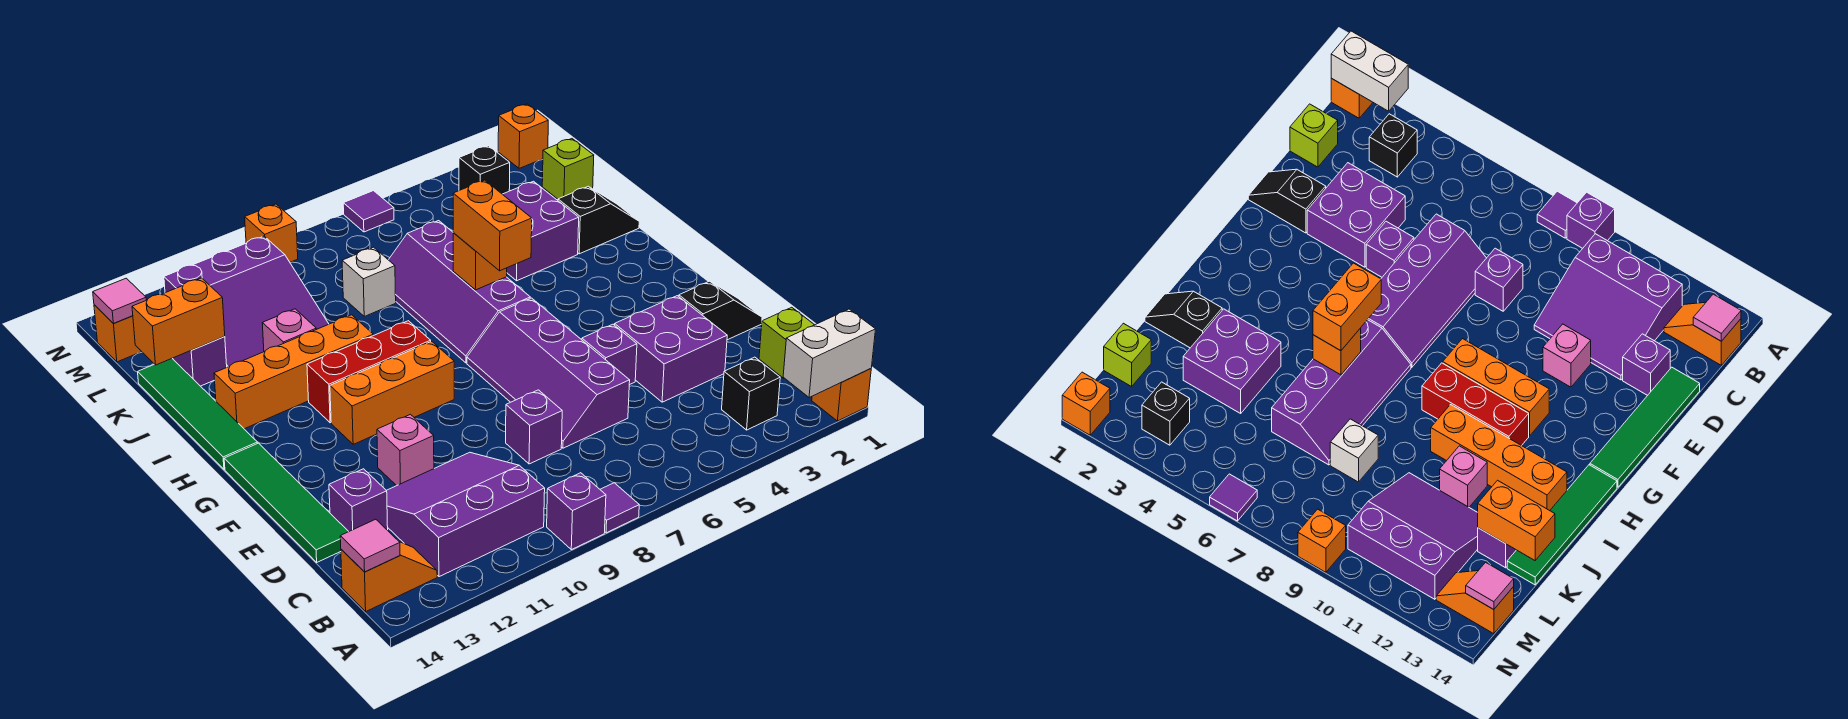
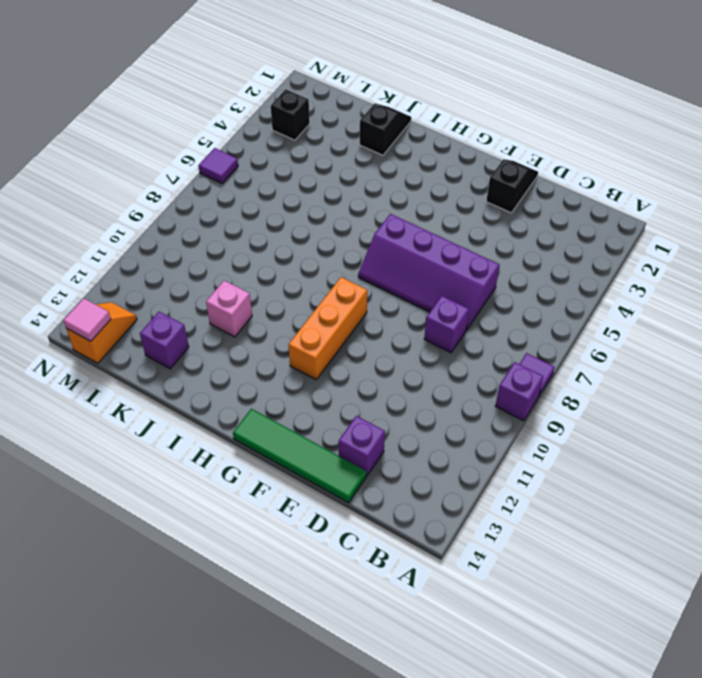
none -> orange 1x1 brick [812,369,871,421]
none -> black 1x1 brick [722,357,780,430]
none -> purple 3x3 slope [386,452,545,577]
none -> orange 1x2 slope [341,542,437,611]

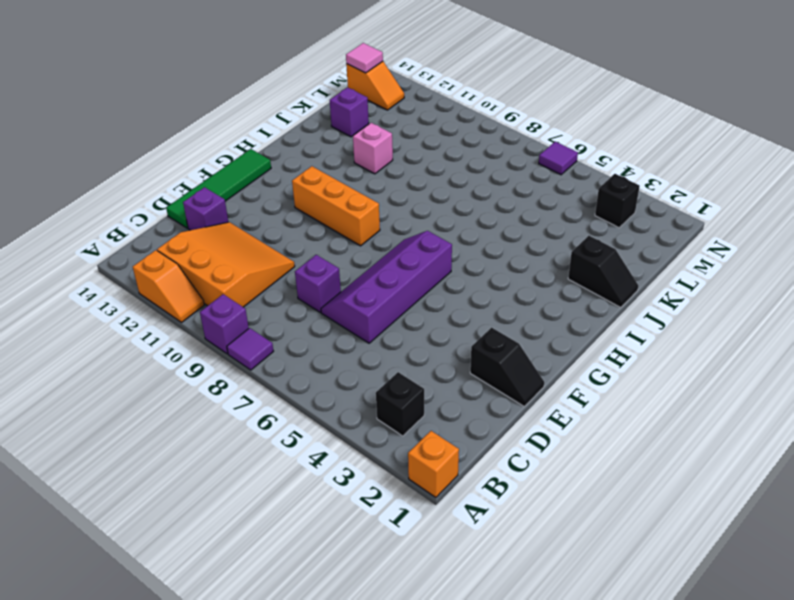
orange 1x2 slope [133,250,204,322] -> orange 1x2 slope moved to [341,542,437,611]
orange 3x3 slope [157,222,295,307] -> purple 3x3 slope [386,452,545,577]
none -> lime 1x1 brick [759,307,814,378]
none -> purple 2x2 brick [615,296,727,402]
none -> purple 1x1 brick [582,324,637,385]
none -> pink 1x1 brick [377,414,434,486]

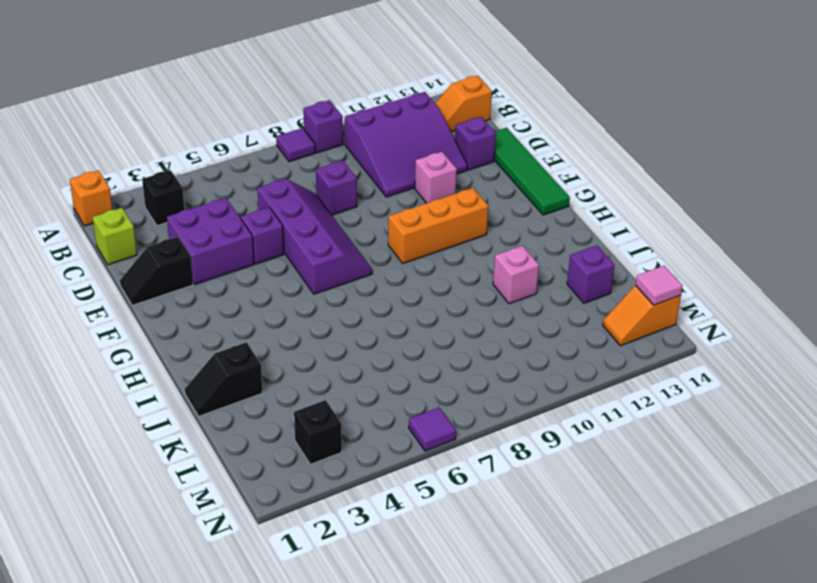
none -> purple 2x4 slope [389,221,530,363]
none -> red 1x3 brick [307,321,431,423]
none -> green 1x4 tile [138,359,257,469]
none -> orange 1x4 brick [214,315,373,429]

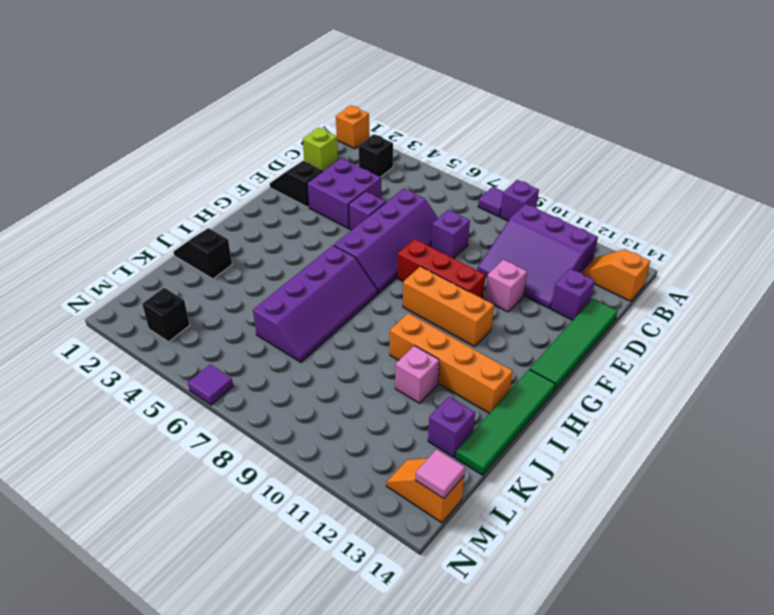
red 1x3 brick [397,239,485,299] -> red 1x3 brick moved to [307,321,431,423]
none -> purple 2x2 brick [503,181,579,281]
none -> white 1x1 brick [342,247,396,316]
none -> purple 3x3 slope [164,236,329,367]
none -> lime 1x1 brick [542,139,594,199]

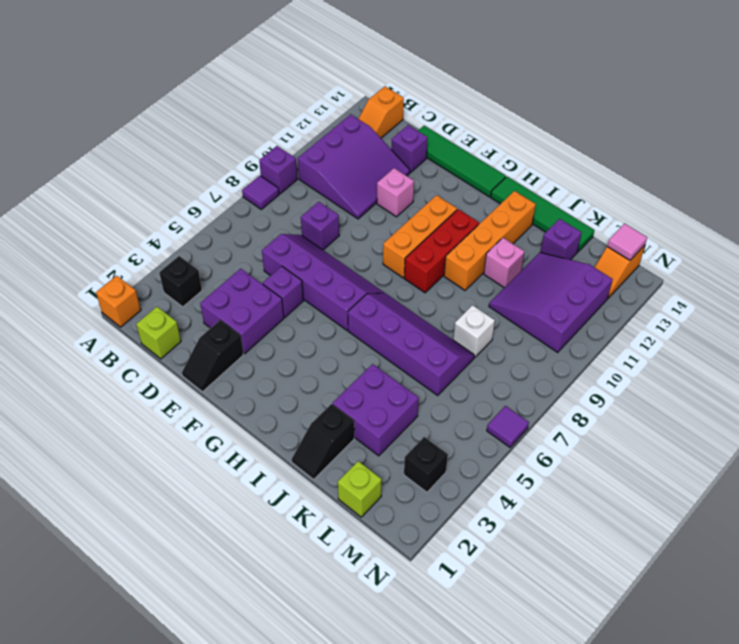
none -> orange 1x1 brick [498,104,548,168]
none -> orange 1x1 brick [245,204,298,262]
none -> white 1x2 brick [783,309,876,398]
none -> pink 1x1 tile [340,519,400,572]

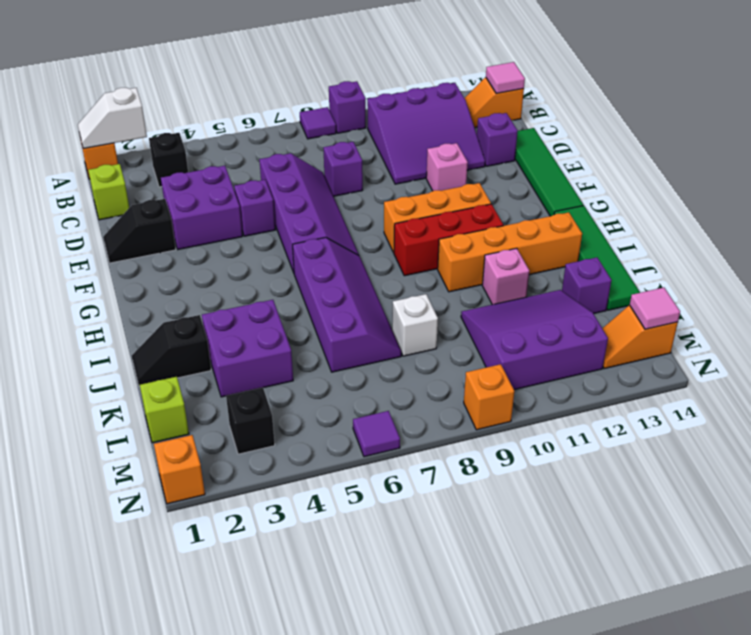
white 1x2 slope [78,88,147,149] -> white 1x2 brick [783,309,876,398]
none -> orange 1x1 brick [453,233,507,290]
none -> orange 1x2 brick [132,278,225,365]
none -> orange 1x2 brick [453,180,532,271]

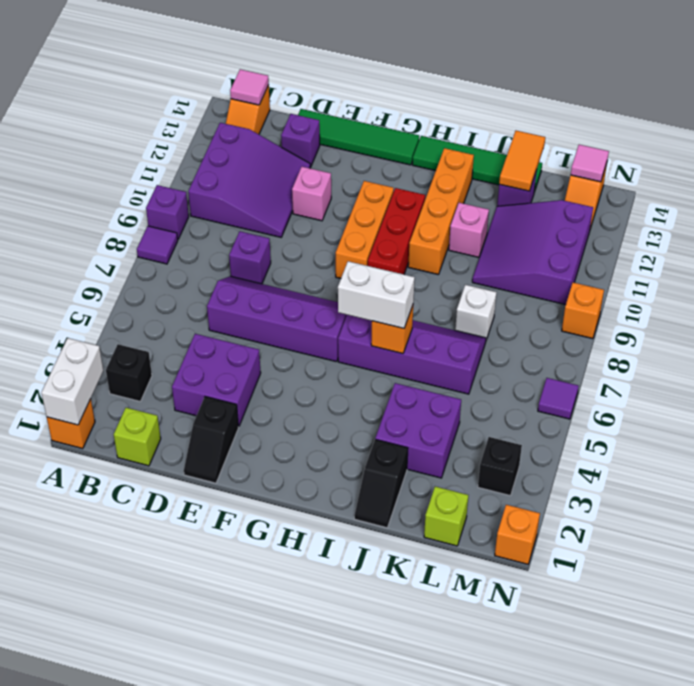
white 1x2 brick [338,261,415,328] -> orange 1x2 brick [453,180,532,271]
orange 1x2 tile [499,131,545,191] -> orange 1x2 brick [132,278,225,365]
none -> purple 1x1 brick [582,324,637,385]

